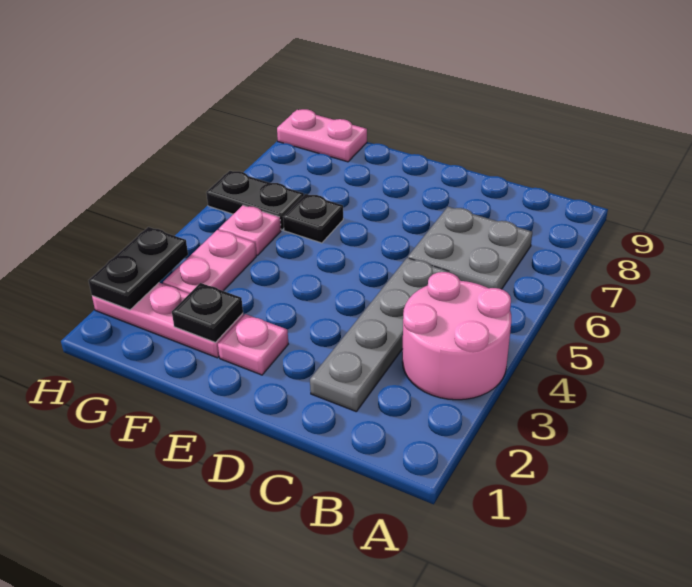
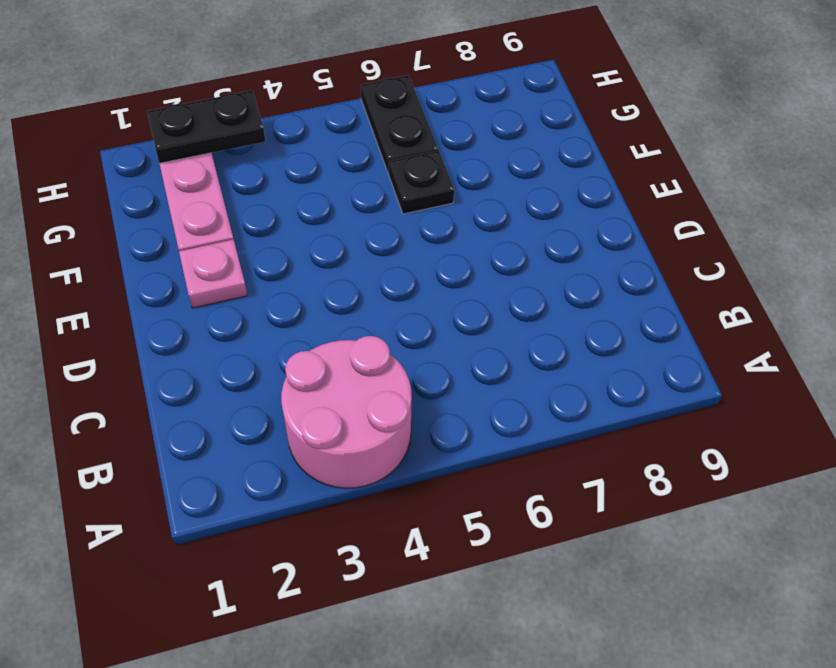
none -> grey 2x2 plate [408,207,532,289]
none -> grey 1x4 plate [310,258,449,411]
none -> pink 1x2 plate [163,230,256,294]

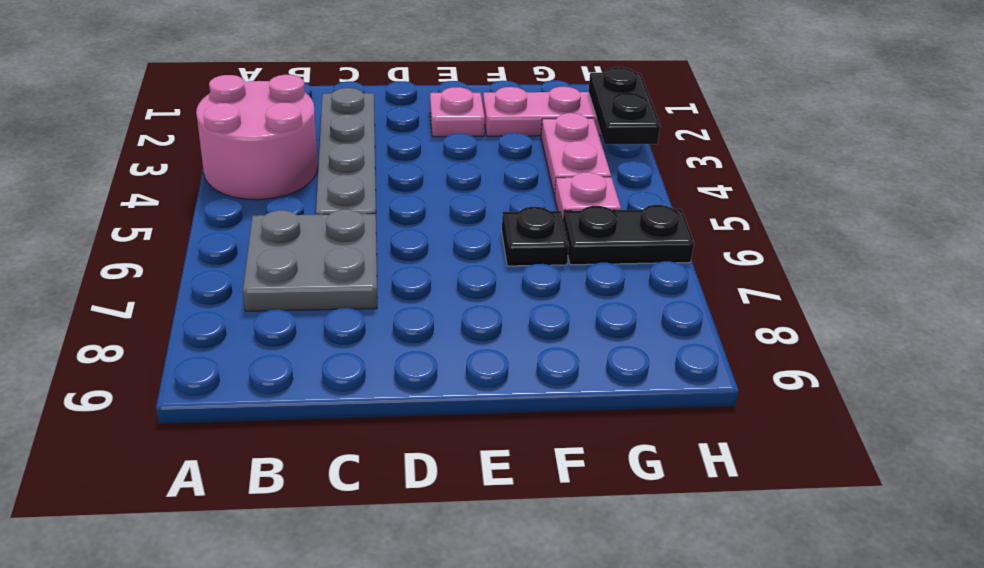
none -> pink 1x2 plate [277,109,367,162]
none -> black 1x1 plate [172,283,243,342]

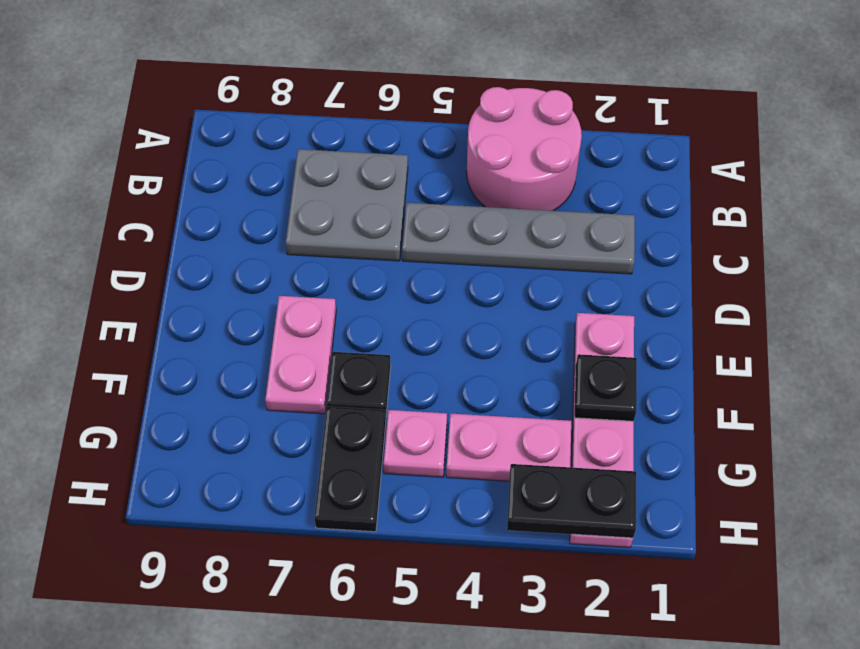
pink 1x2 plate [265,296,336,414] -> pink 1x2 plate moved to [277,109,367,162]

